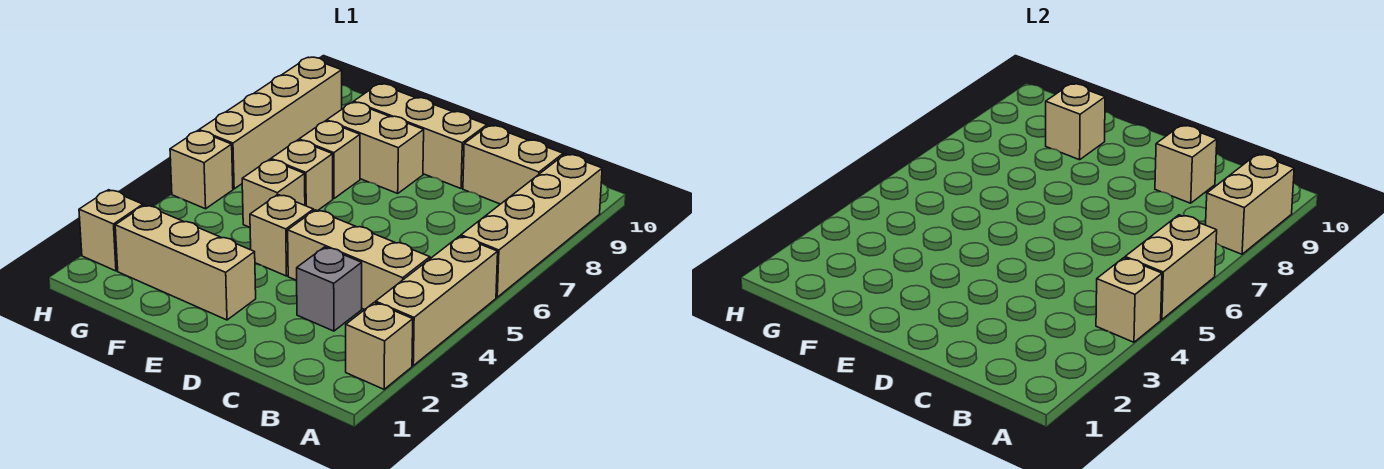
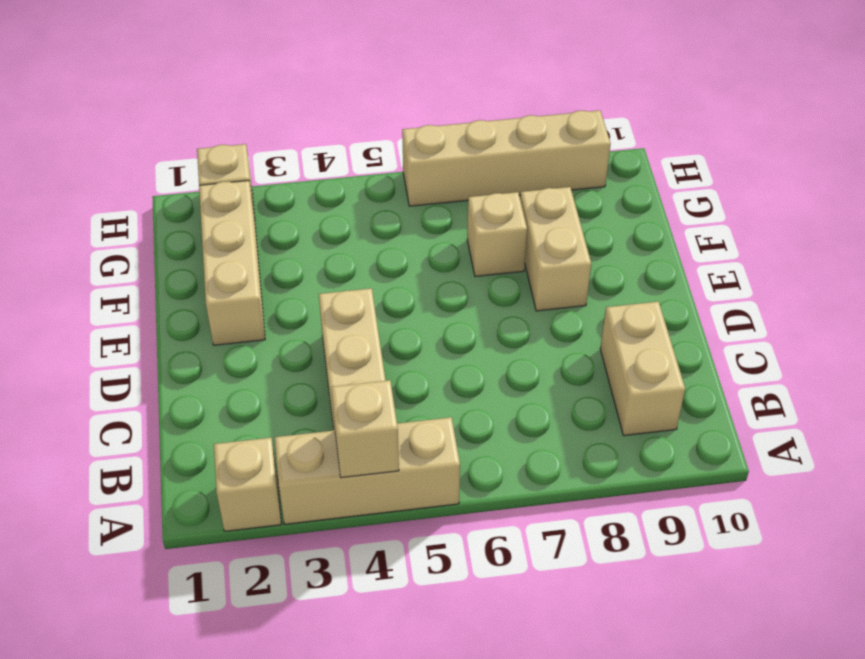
none -> tan 1x4 brick [461,154,602,297]
none -> grey 1x1 brick [297,247,362,331]
none -> tan 1x3 brick [354,84,487,188]

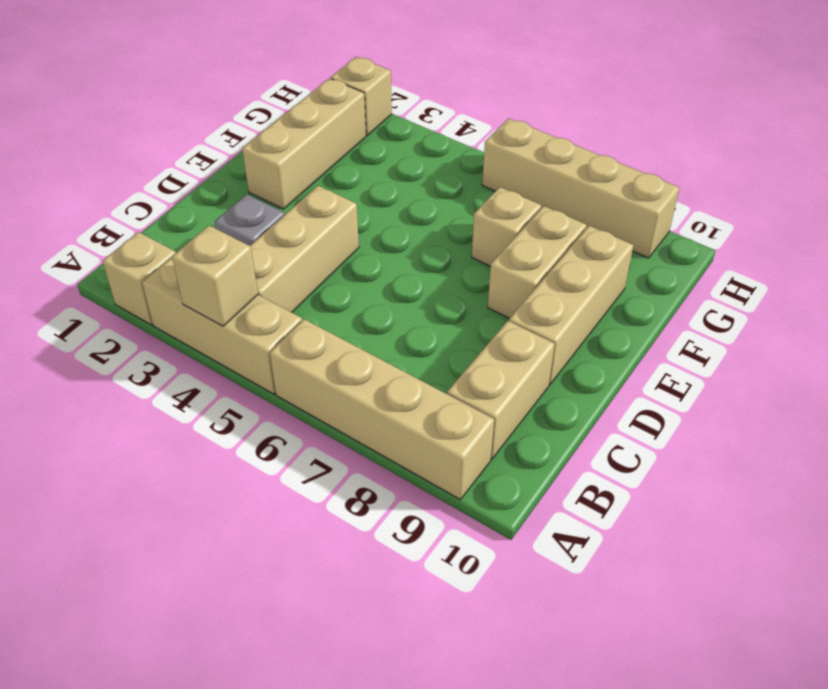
none -> tan 1x1 brick [250,195,314,276]
none -> tan 1x1 brick [242,159,305,227]
none -> tan 1x1 brick [271,140,333,211]

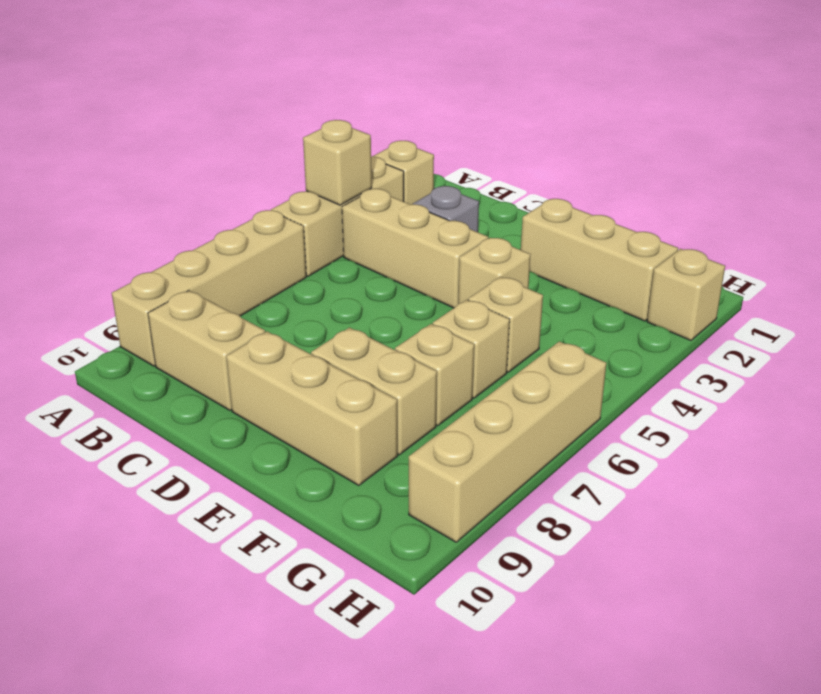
none -> tan 1x1 brick [170,131,233,209]
none -> tan 1x2 brick [1125,215,1217,320]
none -> tan 1x2 brick [1206,154,1294,254]

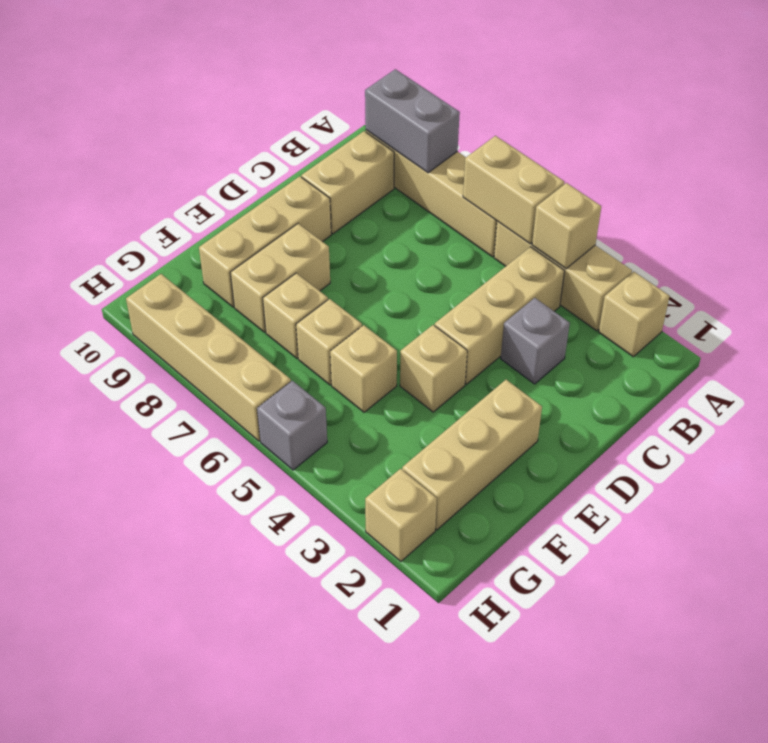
grey 1x2 brick [365,69,460,173] -> tan 1x2 brick [1206,154,1294,254]
grey 1x1 brick [257,381,327,470] -> tan 1x1 brick [170,131,233,209]
none -> tan 1x1 brick [1155,126,1217,203]
none -> tan 1x1 brick [1046,84,1105,160]

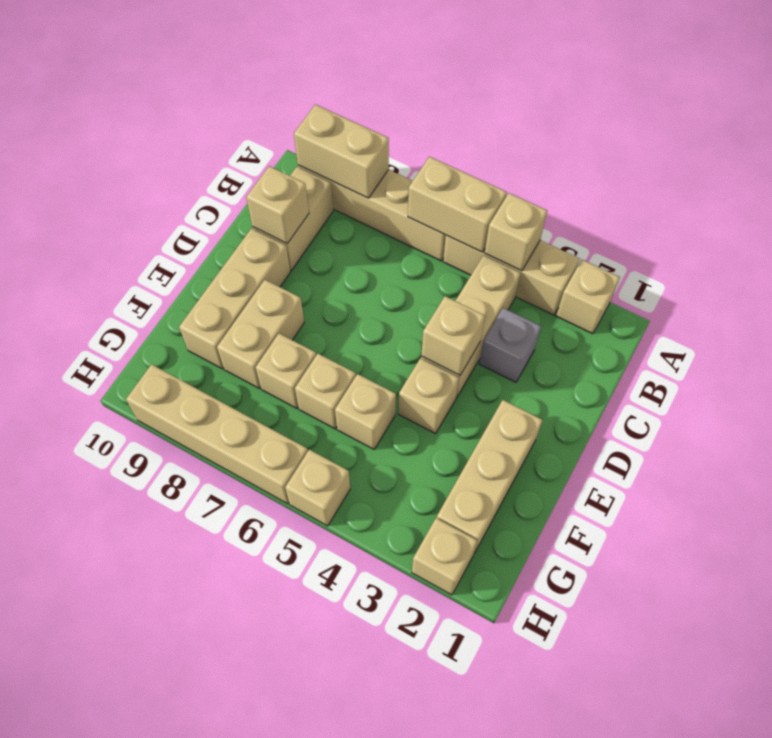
tan 1x1 brick [421,296,485,375] -> tan 1x1 brick moved to [1046,84,1105,160]

